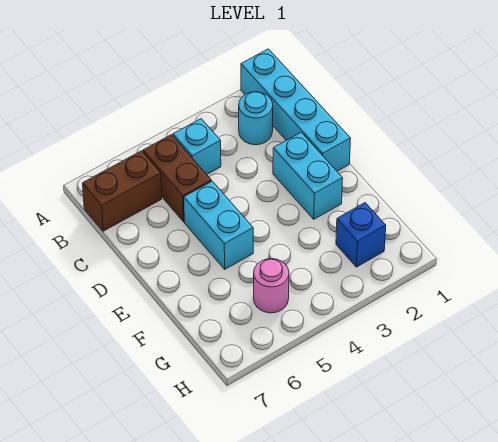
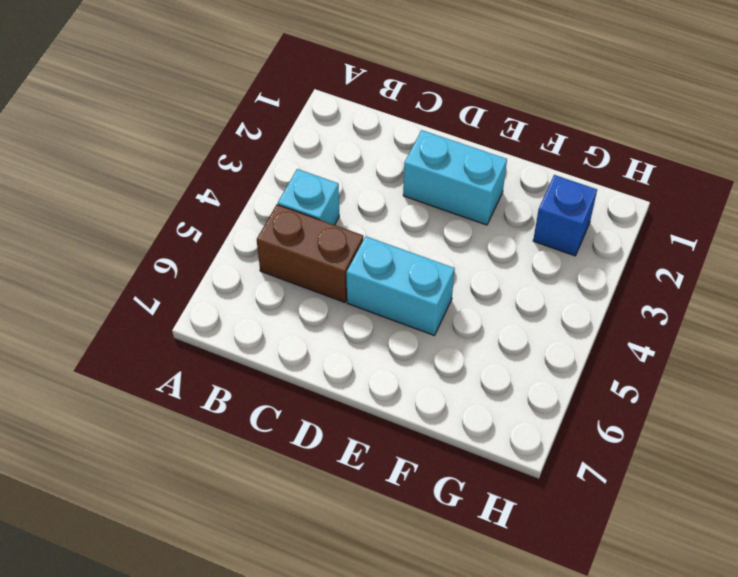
none -> cyan 1x4 brick [241,49,351,171]
none -> cyan 1x1 round brick [239,92,273,145]

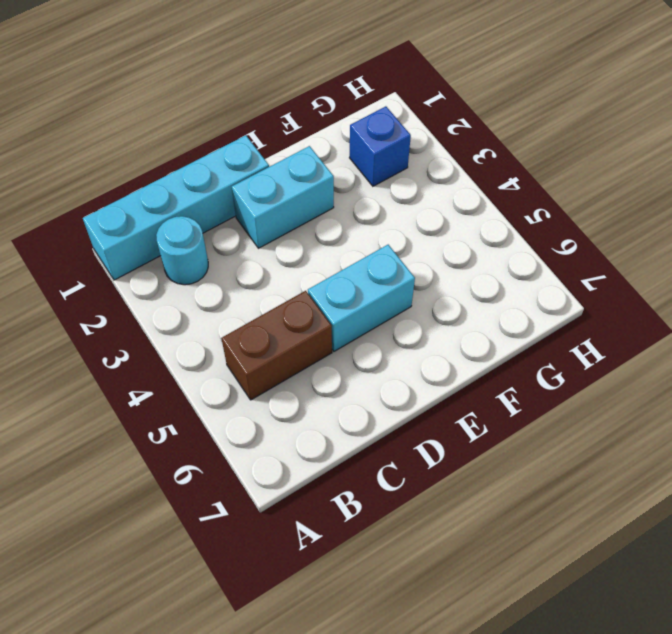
none -> cyan 1x1 brick [173,119,221,174]
none -> brown 1x2 brick [83,151,162,231]

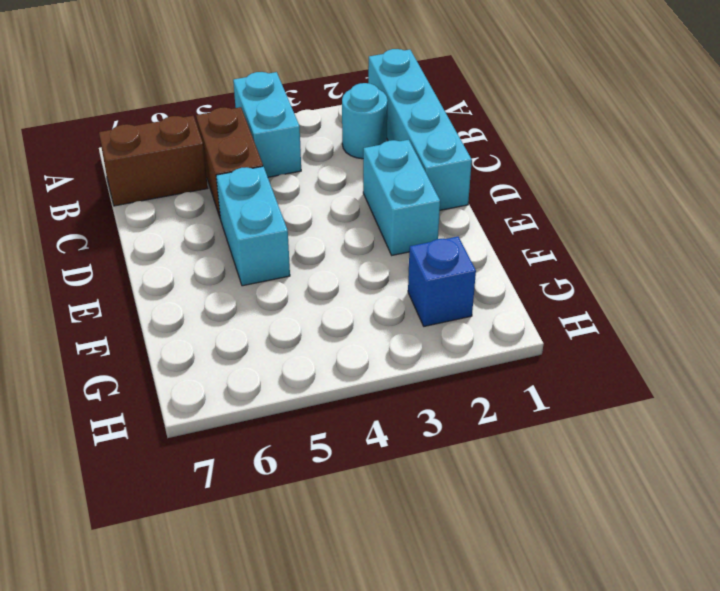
cyan 1x2 brick [233,72,301,177] -> cyan 1x1 brick [173,119,221,174]
none -> pink 1x1 round brick [254,259,289,313]

